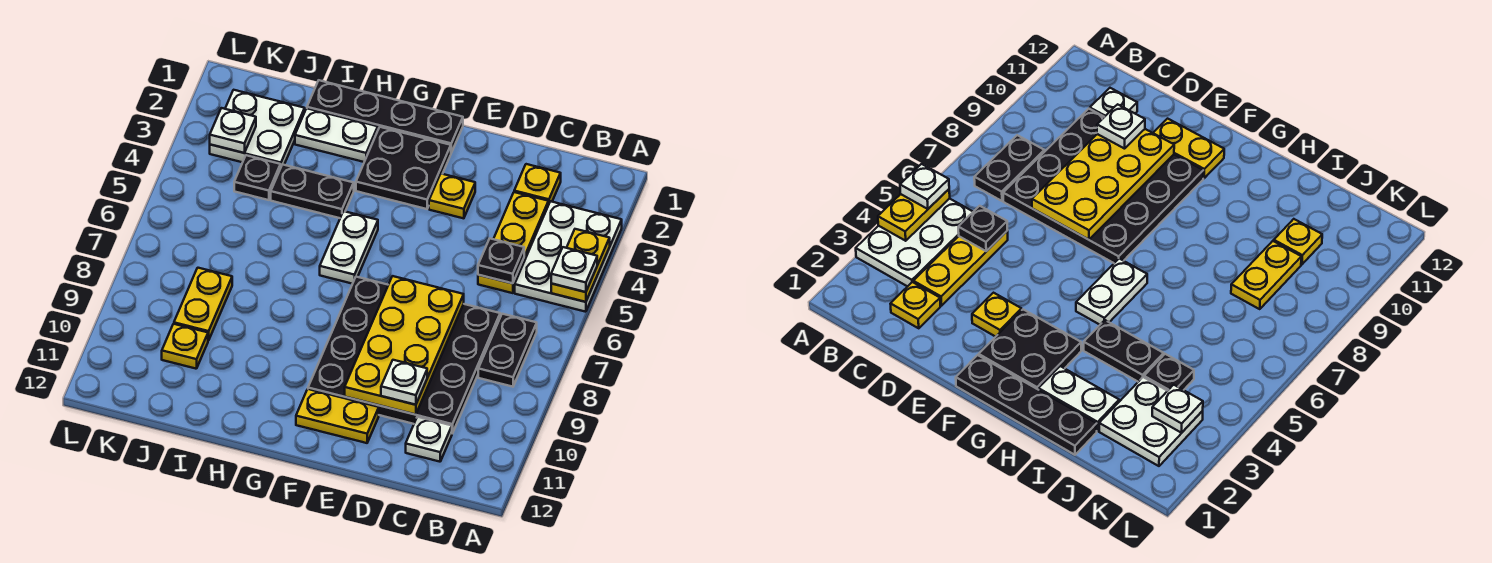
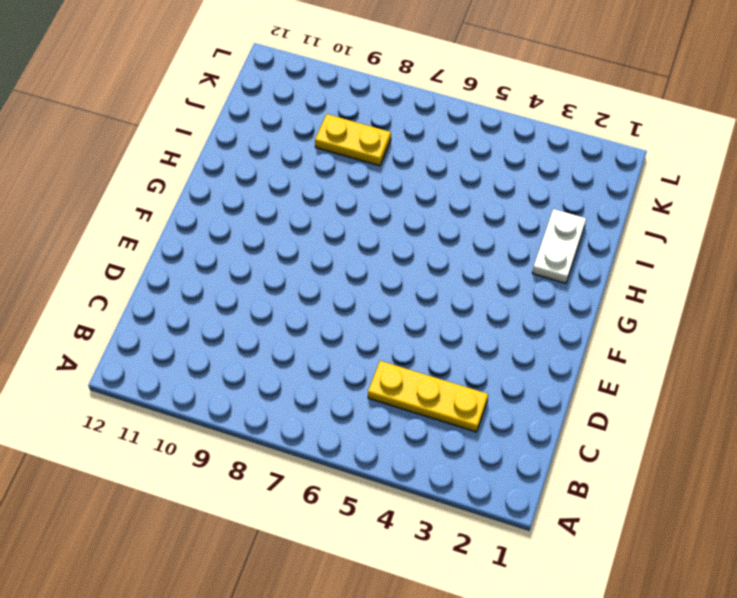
none -> white 2x3 plate [515,201,622,312]
none -> black 1x2 plate [478,314,537,387]
none -> yellow 1x1 plate [514,164,561,205]

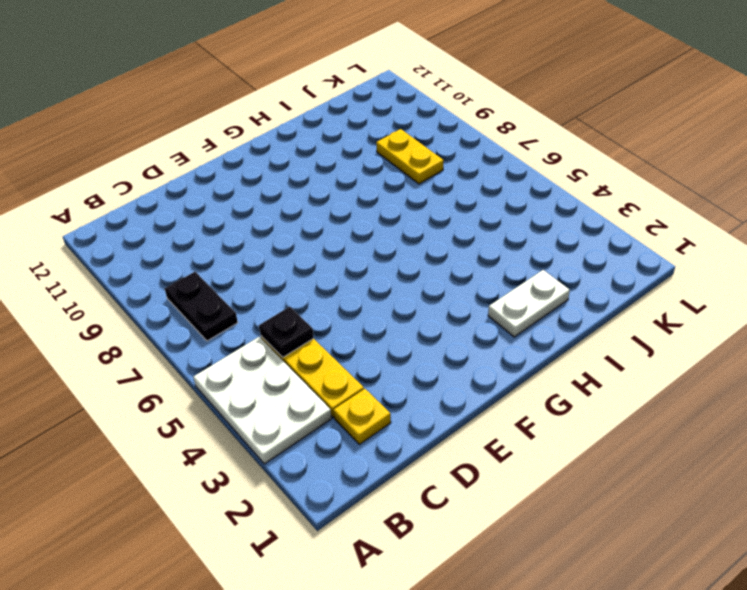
none -> black 4x4 plate [308,277,500,433]
none -> white 1x1 plate [406,417,452,462]
none -> yellow 1x1 plate [429,174,475,218]

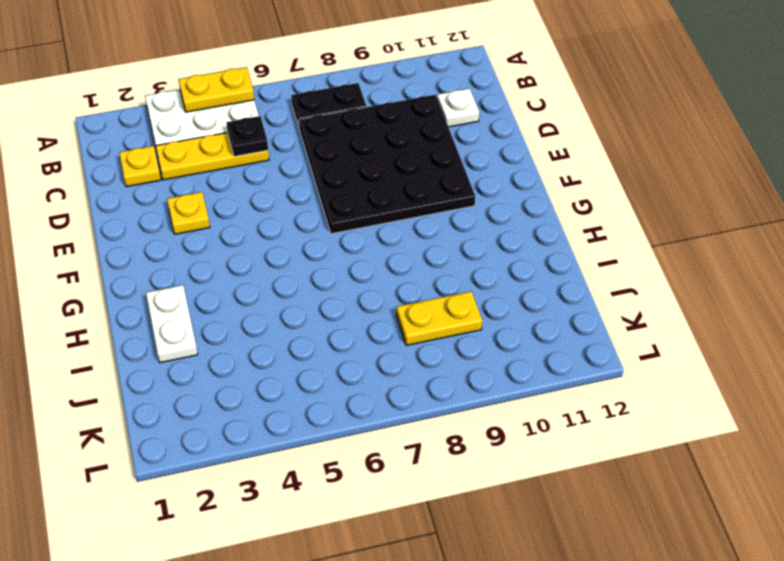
none -> yellow 1x2 plate [296,389,379,443]
none -> black 1x4 plate [307,80,463,153]
none -> black 2x2 plate [356,127,451,209]

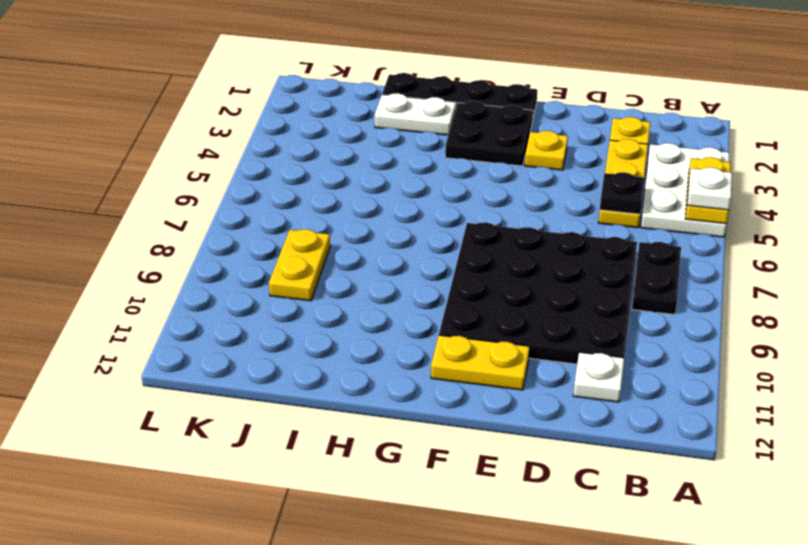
none -> white 1x2 plate [320,211,378,284]
none -> black 1x2 plate [271,165,354,218]
none -> white 2x2 plate [210,90,305,166]

